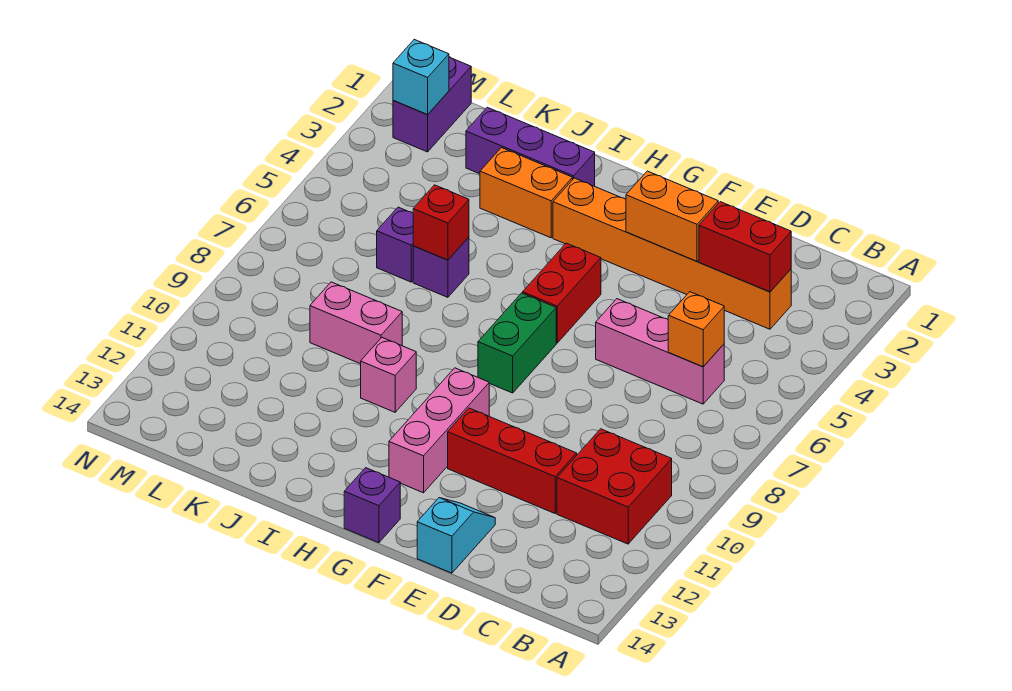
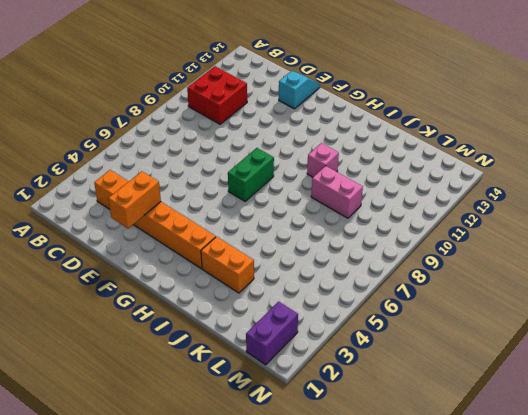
orange 1x2 brick [108,171,161,229] -> orange 1x2 brick turned to [626,171,718,261]
cyan 1x2 slope [279,71,320,109] -> cyan 1x2 slope turned to [417,498,495,573]
none -> pink 1x3 brick [596,299,724,404]
none -> red 1x3 brick [448,408,577,513]
none -> red 1x2 brick [523,243,601,343]

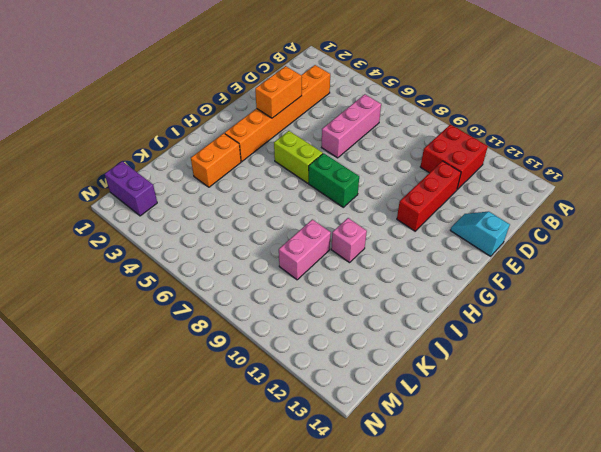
lime 1x2 brick [274,131,323,183] -> red 1x2 brick [523,243,601,343]
none -> pink 1x3 brick [389,368,489,493]
none -> purple 1x1 brick [344,468,400,543]
none -> purple 1x3 brick [466,107,595,186]

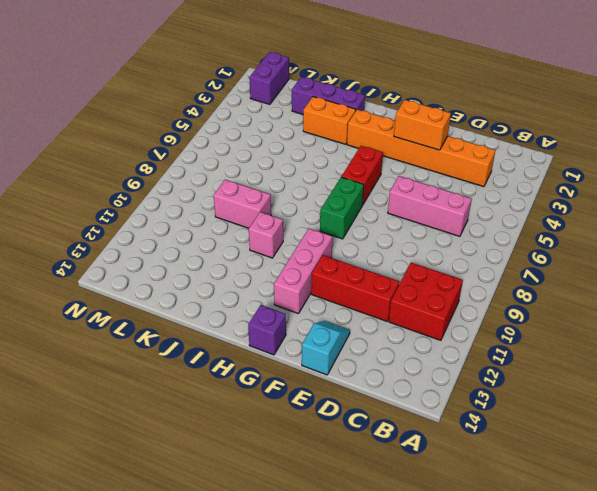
none -> purple 1x1 brick [413,237,469,297]
none -> purple 1x1 brick [377,207,413,282]
none -> red 1x2 brick [699,202,791,292]

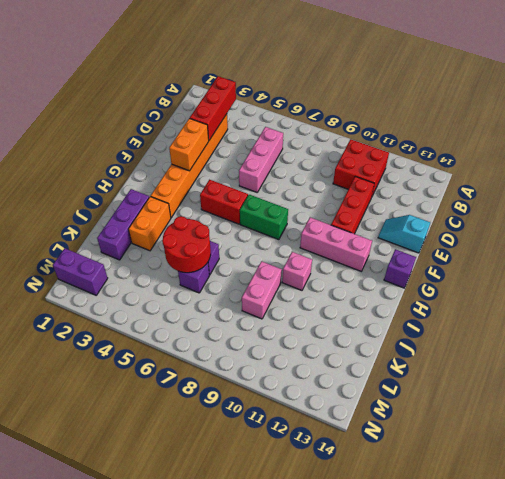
red 1x3 brick [190,76,236,140] -> red 1x2 brick [699,202,791,292]
red 2x2 round brick [162,216,211,273] -> red 1x1 brick [413,185,469,260]
none -> orange 1x1 brick [668,292,724,367]
none -> cyan 1x1 brick [393,39,449,114]

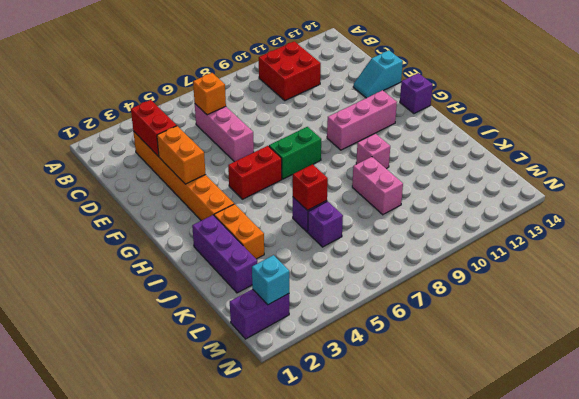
none -> red 1x3 brick [448,408,577,513]

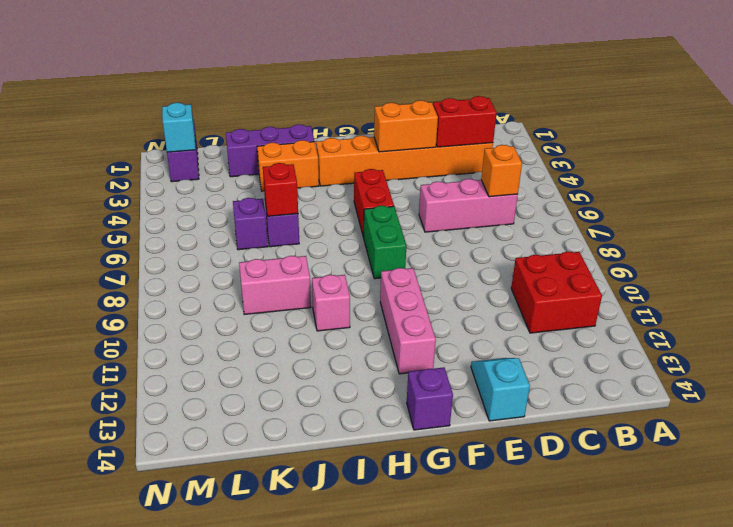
none -> red 1x3 brick [448,408,577,513]

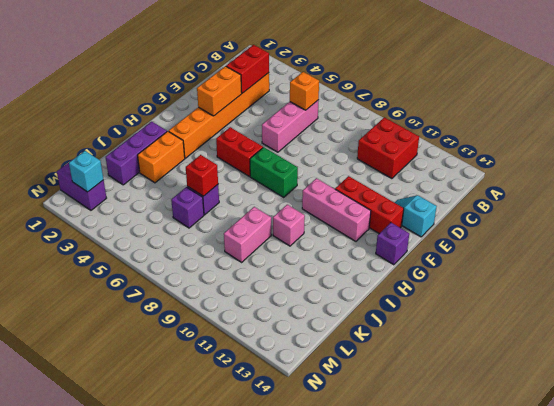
red 1x3 brick [335,176,404,234] -> red 1x3 brick turned to [448,408,577,513]

